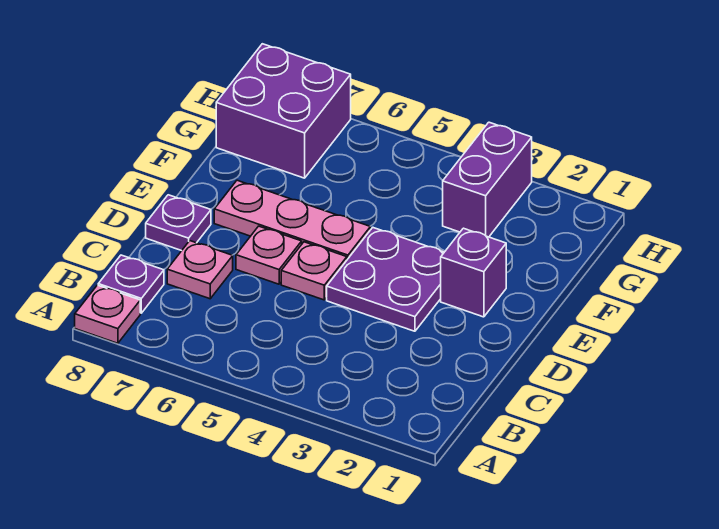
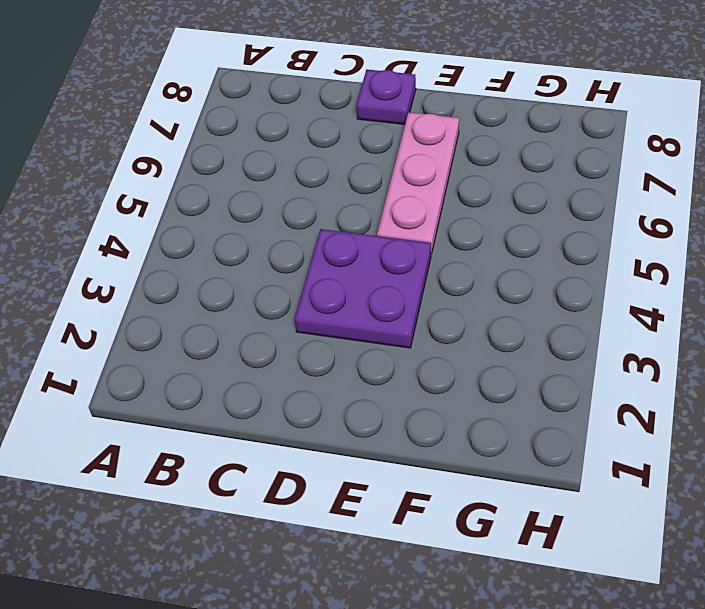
none -> pink 1x1 plate [75,285,140,343]
none -> purple 1x1 plate [98,255,164,313]

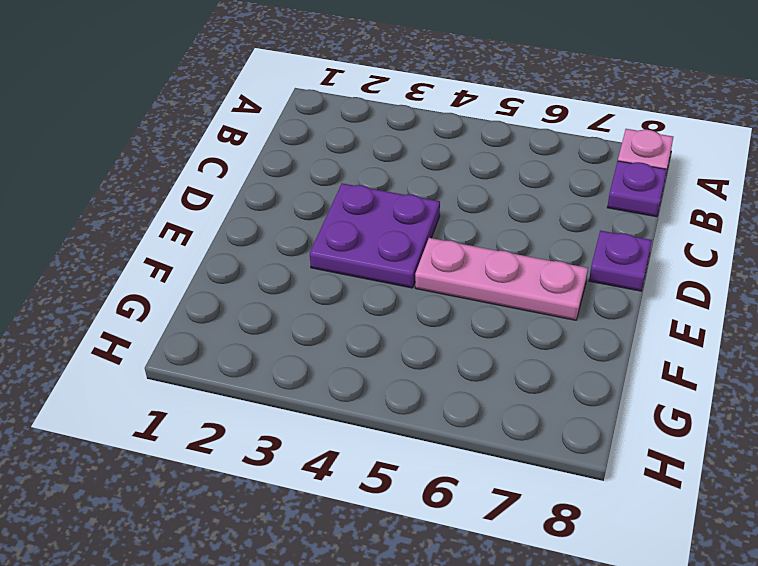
none -> pink 1x1 plate [167,241,233,299]
none -> pink 1x1 plate [281,242,347,300]

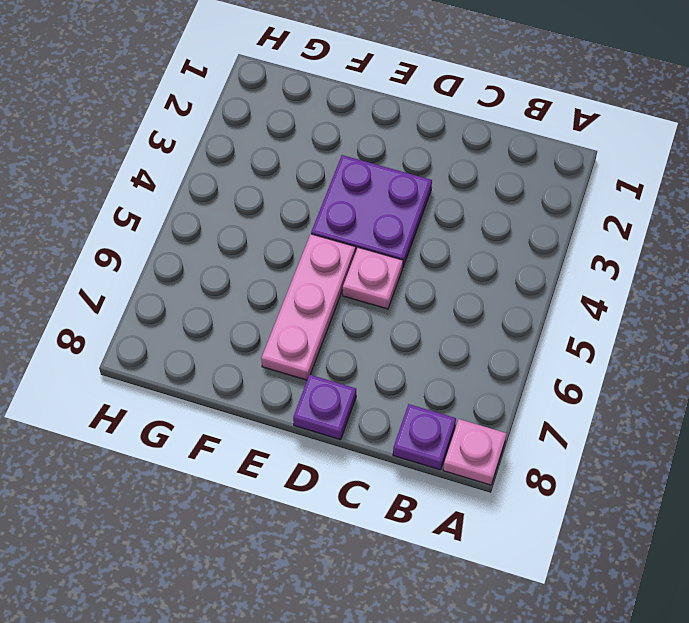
none -> pink 1x1 plate [167,241,233,299]
none -> pink 1x1 plate [236,226,302,284]

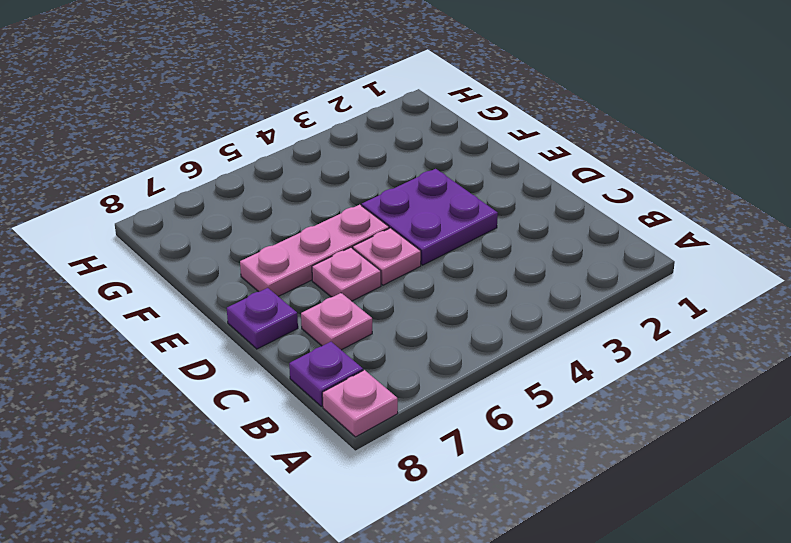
none -> purple 1x1 brick [441,228,506,317]
none -> purple 1x2 brick [443,122,532,237]

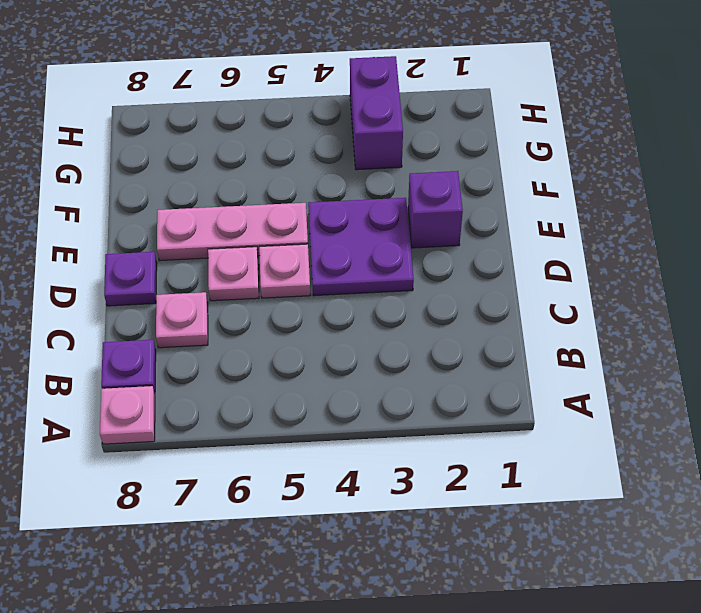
none -> purple 2x2 brick [216,44,351,178]

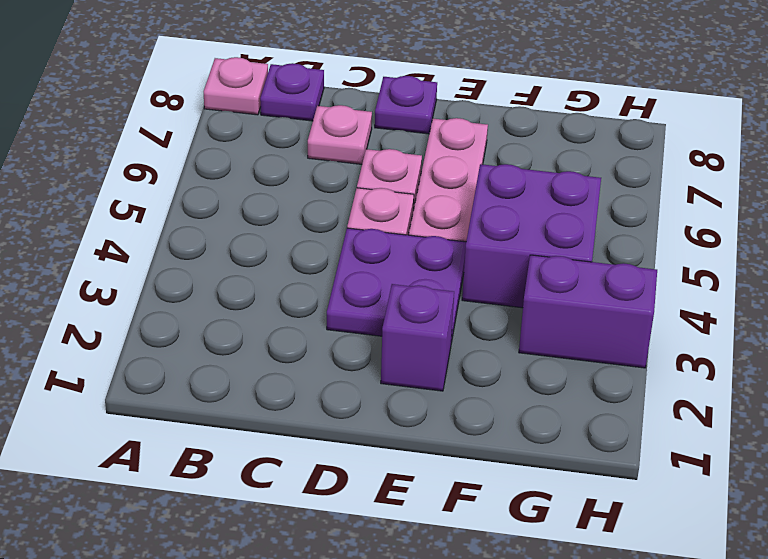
purple 2x2 brick [462,164,601,308] -> purple 2x2 brick moved to [216,44,351,178]

